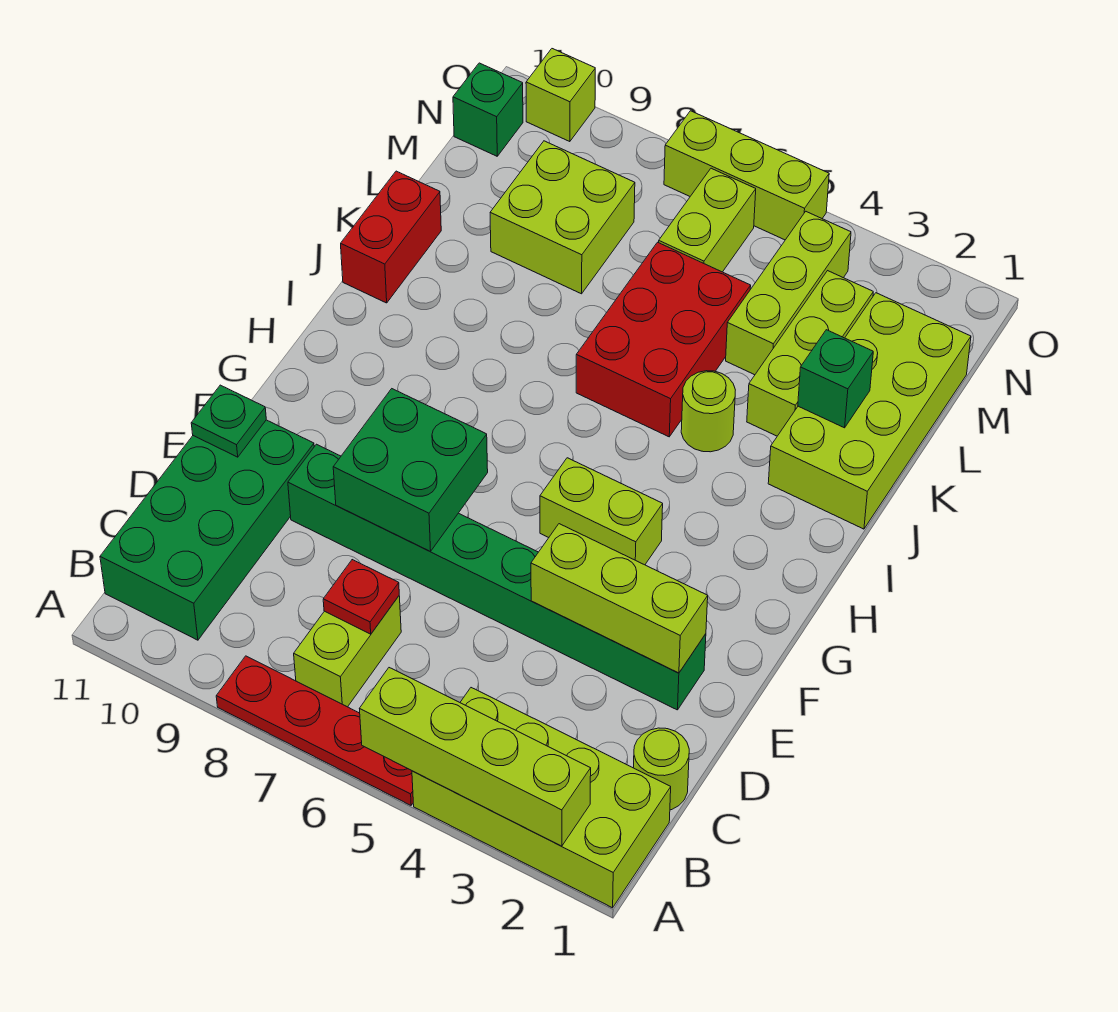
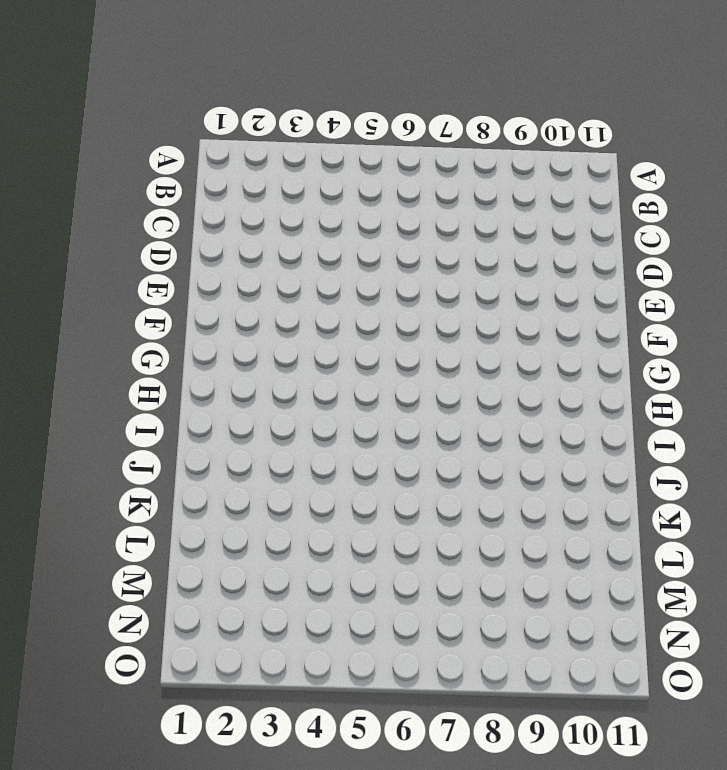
none -> lime 2x4 brick [412,688,671,908]
none -> red 1x4 plate [216,656,413,805]
none -> lime 1x2 brick [294,596,401,707]

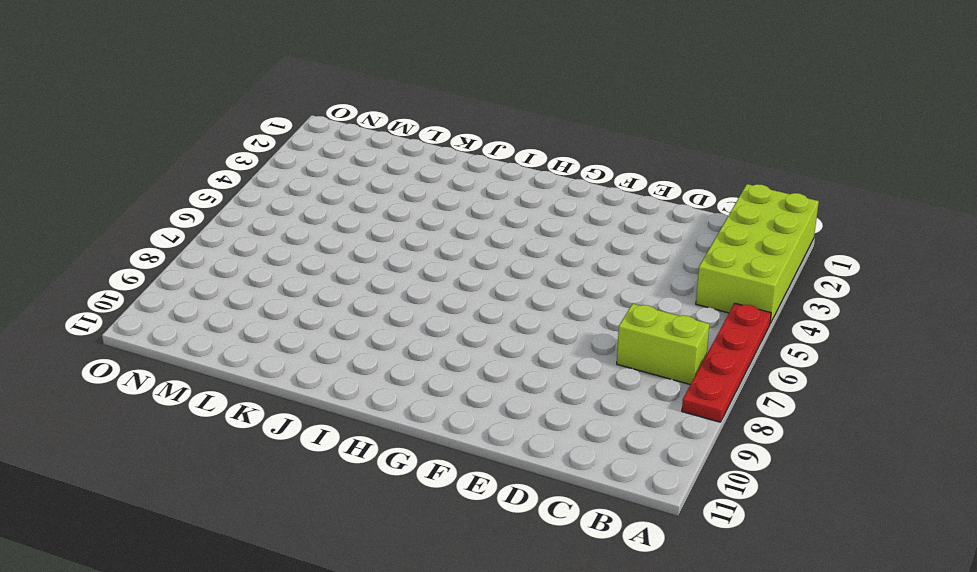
none -> green 2x4 brick [100,420,314,640]
none -> lime 1x1 round brick [634,728,689,810]
none -> green 1x8 brick [288,444,706,710]

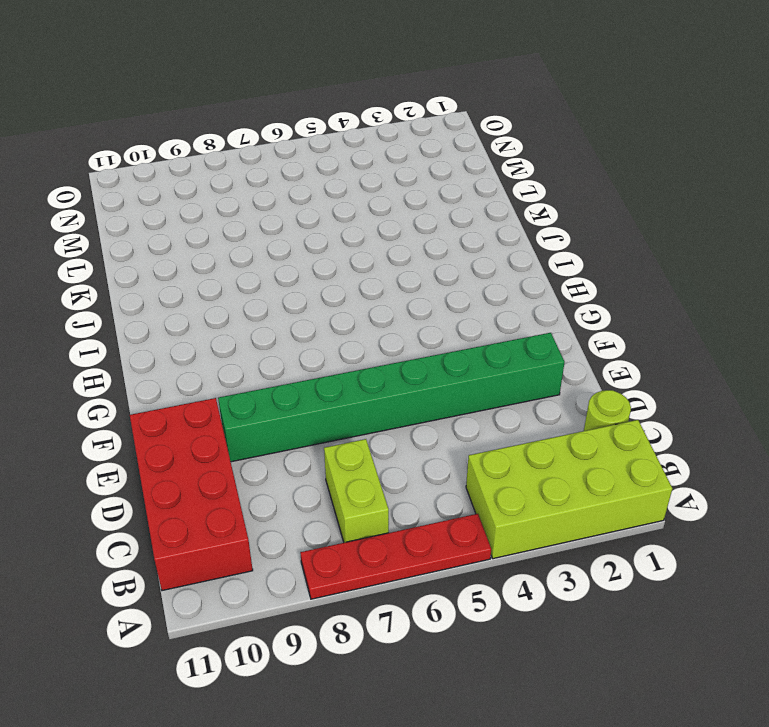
red 2x4 brick [130,398,253,591] -> green 2x4 brick [100,420,314,640]
none -> lime 1x2 brick [540,458,663,565]
none -> lime 2x4 brick [768,293,971,529]
none -> lime 1x1 round brick [681,371,735,452]

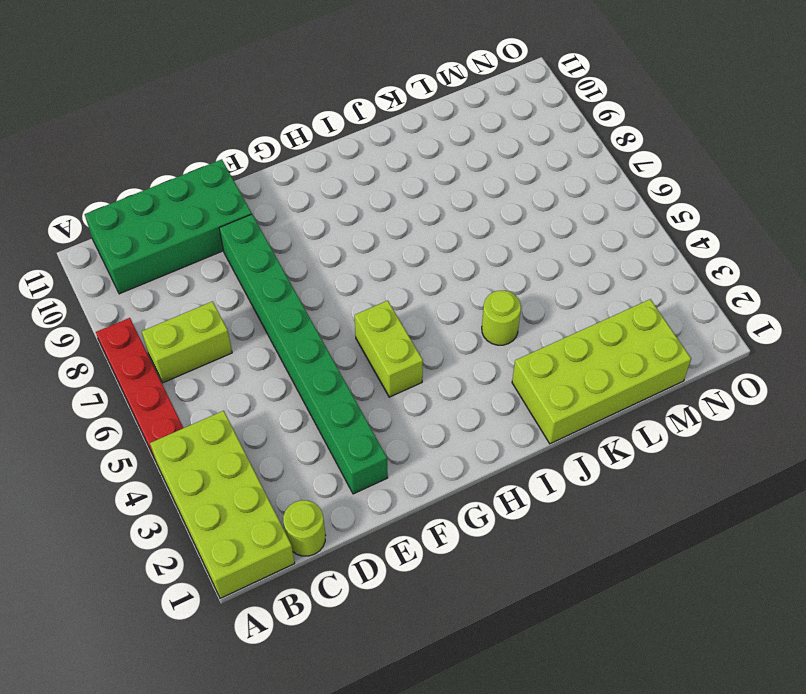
none -> red 2x3 brick [576,242,751,437]
none -> red 1x2 brick [341,171,441,303]
none -> lime 1x3 brick [747,271,873,436]

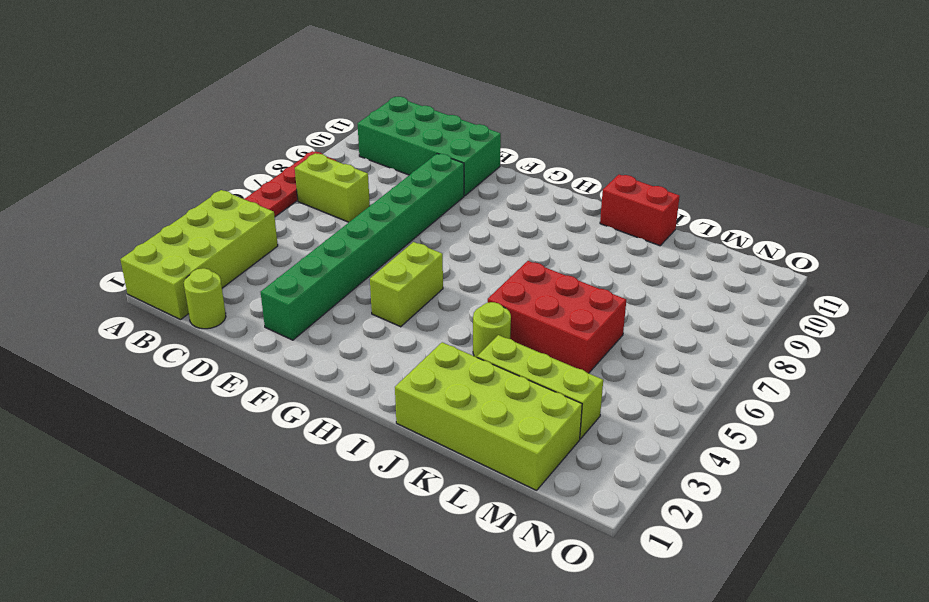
none -> lime 1x3 brick [726,212,851,375]
none -> lime 2x2 brick [490,141,635,294]
none -> lime 1x2 brick [659,168,756,272]

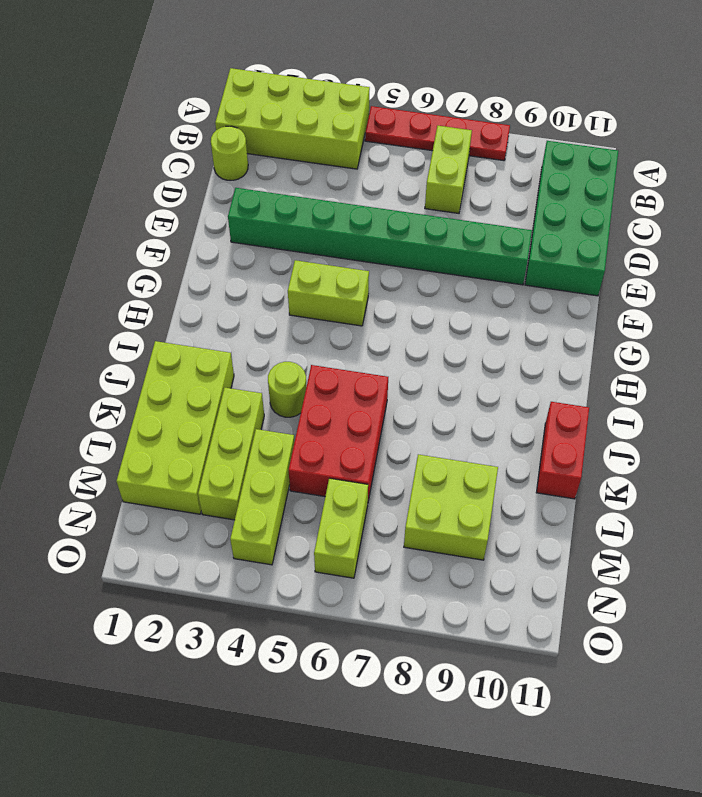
none -> green 1x1 brick [453,63,523,156]
none -> lime 1x3 brick [664,111,829,240]
none -> lime 1x1 brick [526,49,595,142]

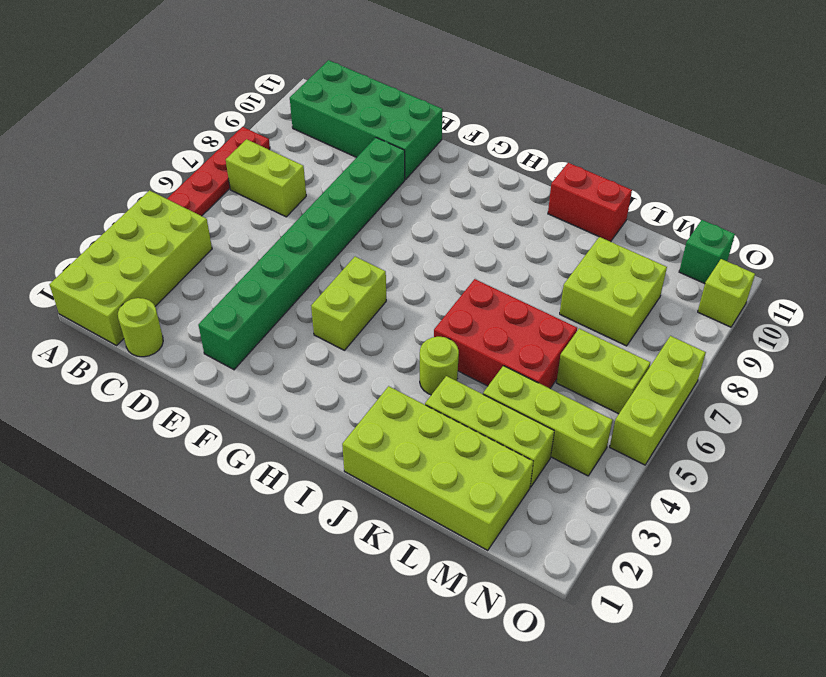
none -> lime 1x4 brick [360,668,591,846]
none -> red 1x1 plate [323,560,399,634]
none -> lime 1x3 brick [531,524,708,673]

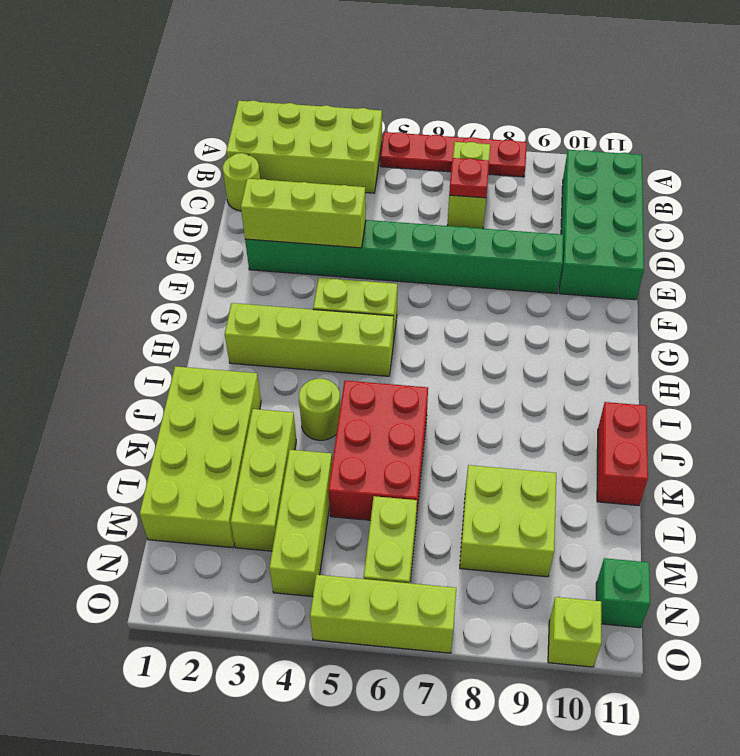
lime 1x4 brick [225,303,394,376] -> lime 1x4 brick moved to [360,668,591,846]
none -> green 2x2 brick [333,389,488,551]
none -> green 1x1 plate [191,385,266,457]
none -> green 1x1 brick [798,330,873,428]

